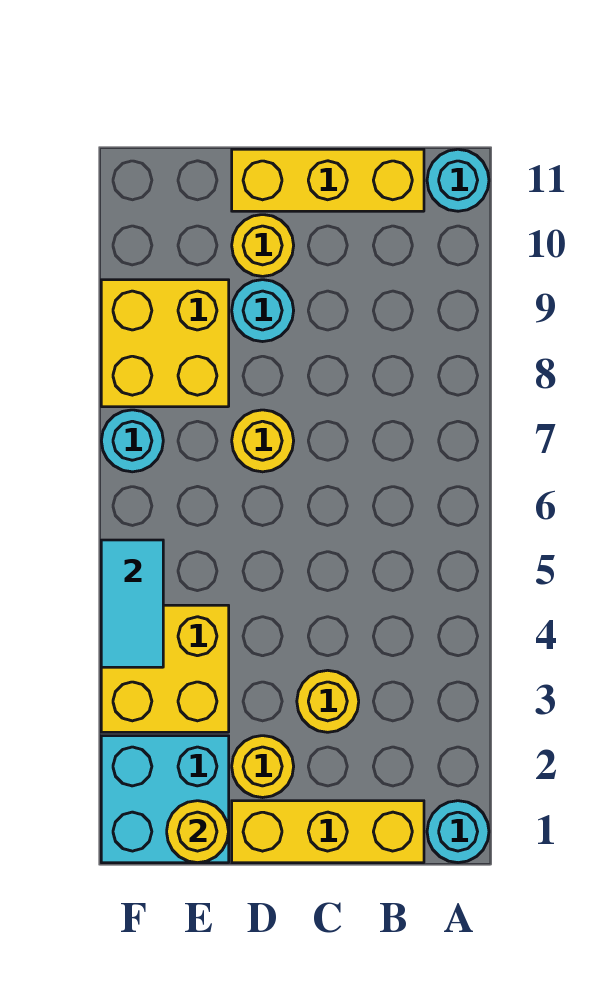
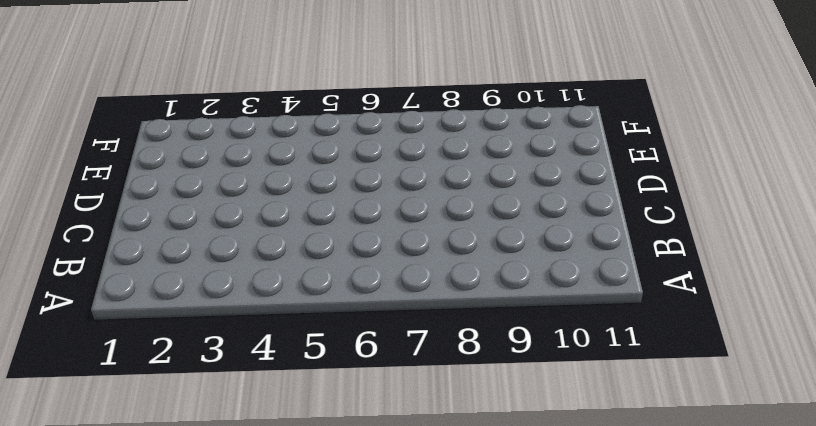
none -> cyan 1x1 round brick [427,801,489,863]
none -> cyan 1x1 round brick [427,149,489,211]
none -> yellow 1x3 brick [232,801,424,863]

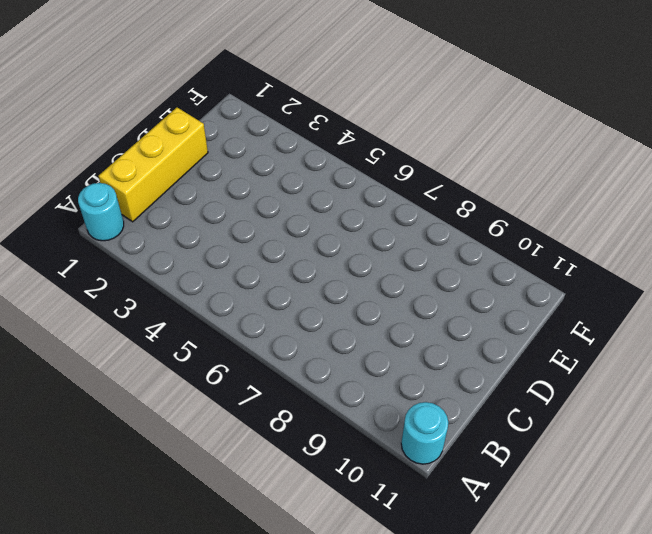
none -> yellow 1x3 brick [232,149,424,211]
none -> yellow 1x1 round brick [297,670,359,732]
none -> yellow 1x1 round brick [232,736,294,798]

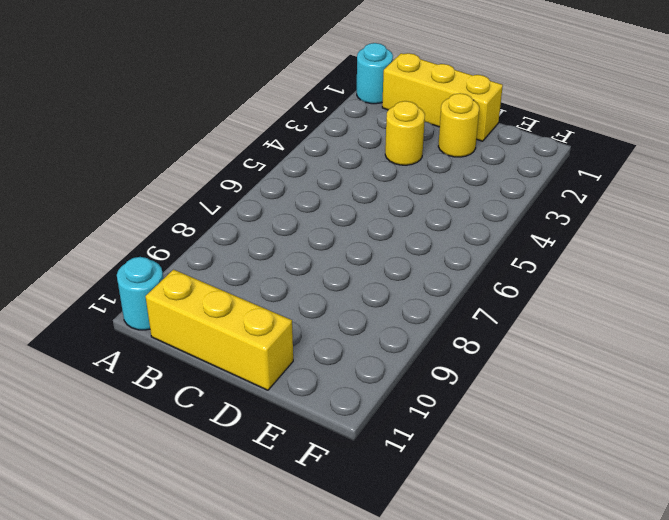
none -> yellow 1x1 round brick [232,410,294,472]
none -> cyan 1x1 round brick [232,280,294,342]
none -> yellow 1x1 round brick [232,215,294,276]

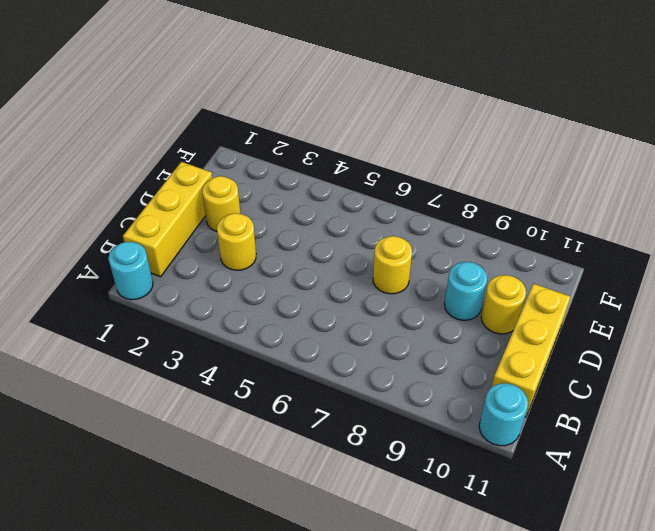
none -> cyan 2x2 brick [101,736,229,863]
none -> yellow 2x2 brick [101,605,229,732]
none -> yellow 2x2 brick [101,280,229,407]

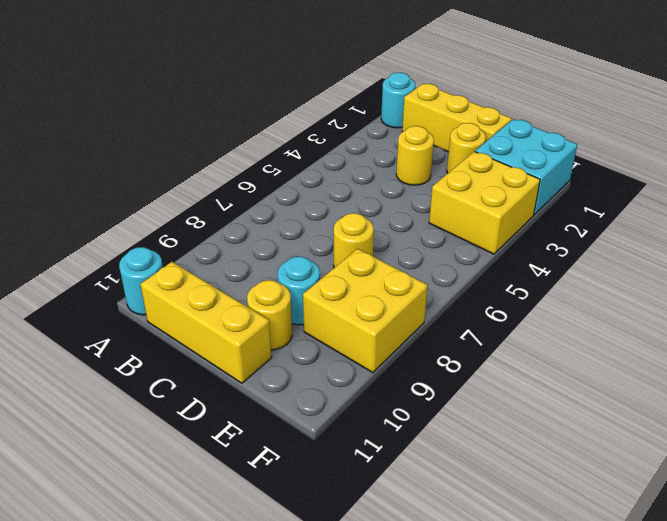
none -> cyan 1x1 round brick [101,410,163,472]
none -> yellow 1x1 round brick [167,801,229,863]
none -> cyan 1x2 tile [101,540,163,667]

